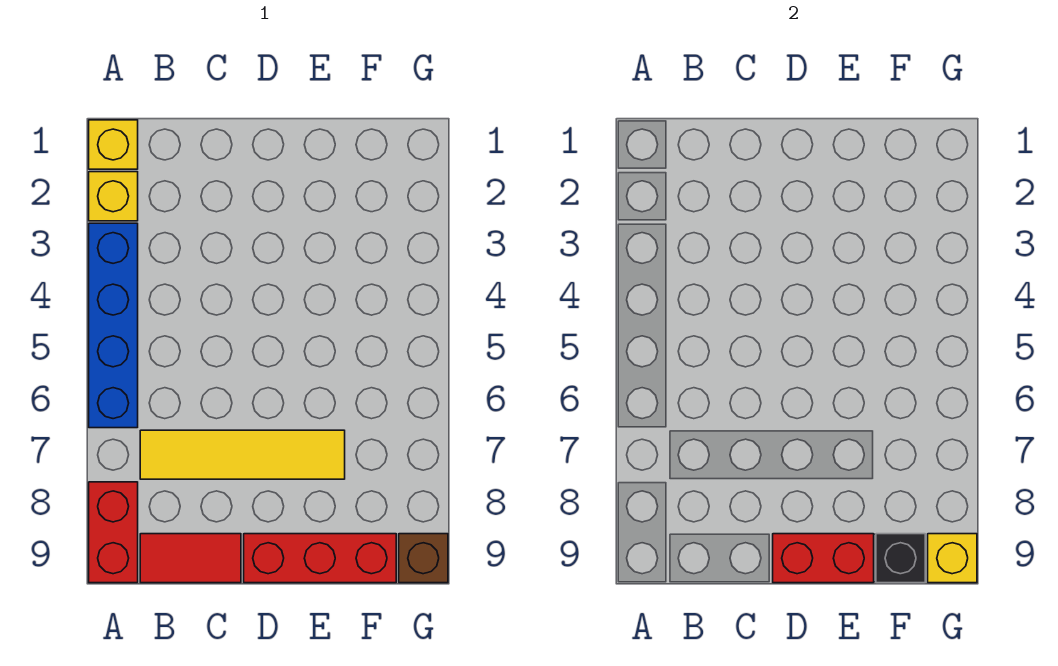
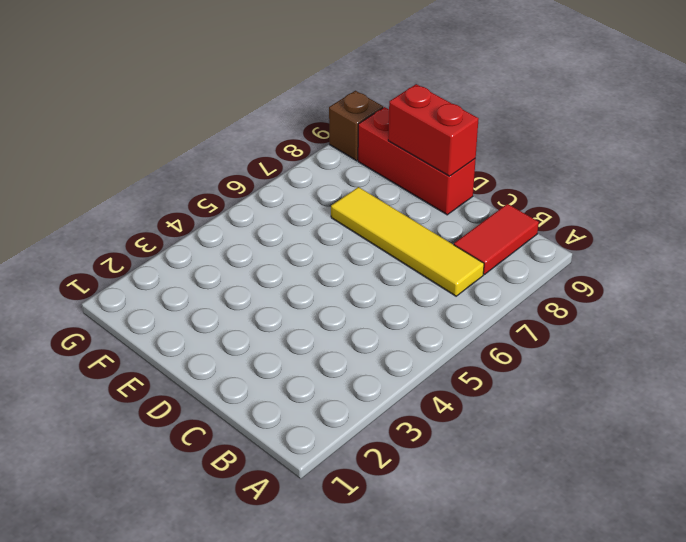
red 1x2 tile [454,204,539,275] -> red 1x2 tile turned to [140,534,241,583]
none -> yellow 1x1 brick [89,120,138,169]
none -> yellow 1x1 brick [89,172,138,221]

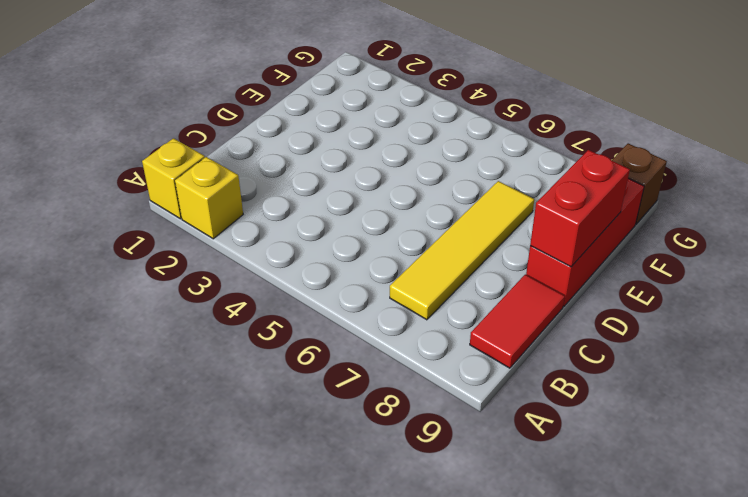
none -> blue 1x4 brick [89,223,138,428]
none -> red 1x2 brick [89,482,138,583]

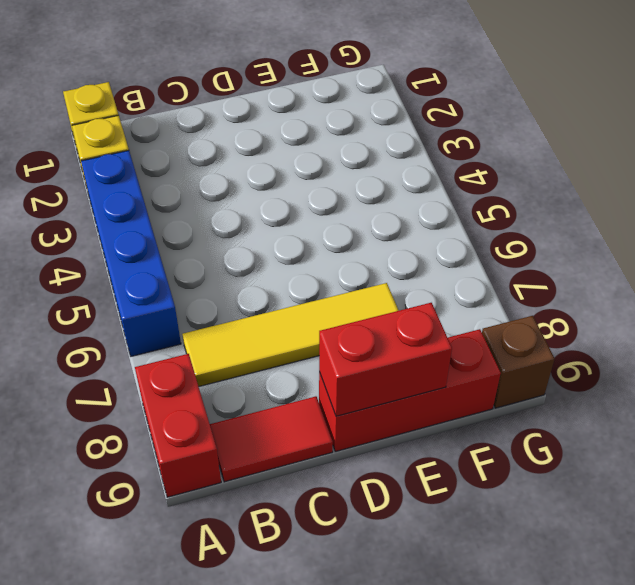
none -> black 1x1 brick [876,534,925,583]
none -> yellow 1x1 brick [928,534,977,583]

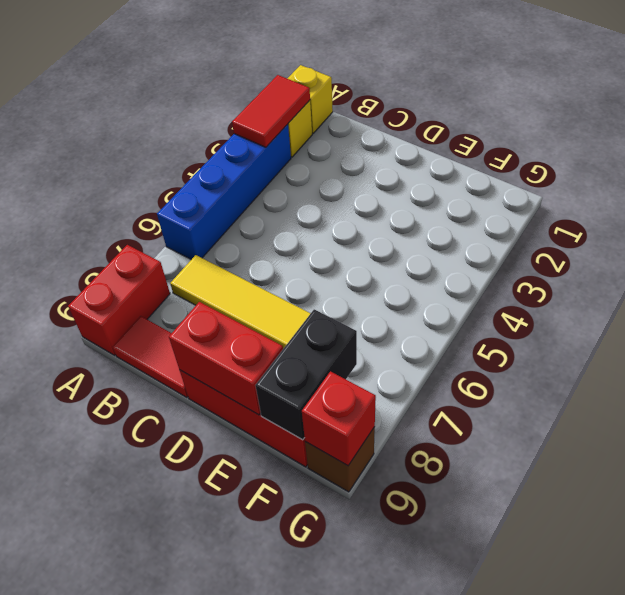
red 1x2 tile [232,75,310,147] -> none
black 1x2 brick [255,309,357,440] -> black 1x1 brick [876,534,925,583]
red 1x1 brick [302,371,376,466] -> yellow 1x1 brick [928,534,977,583]

